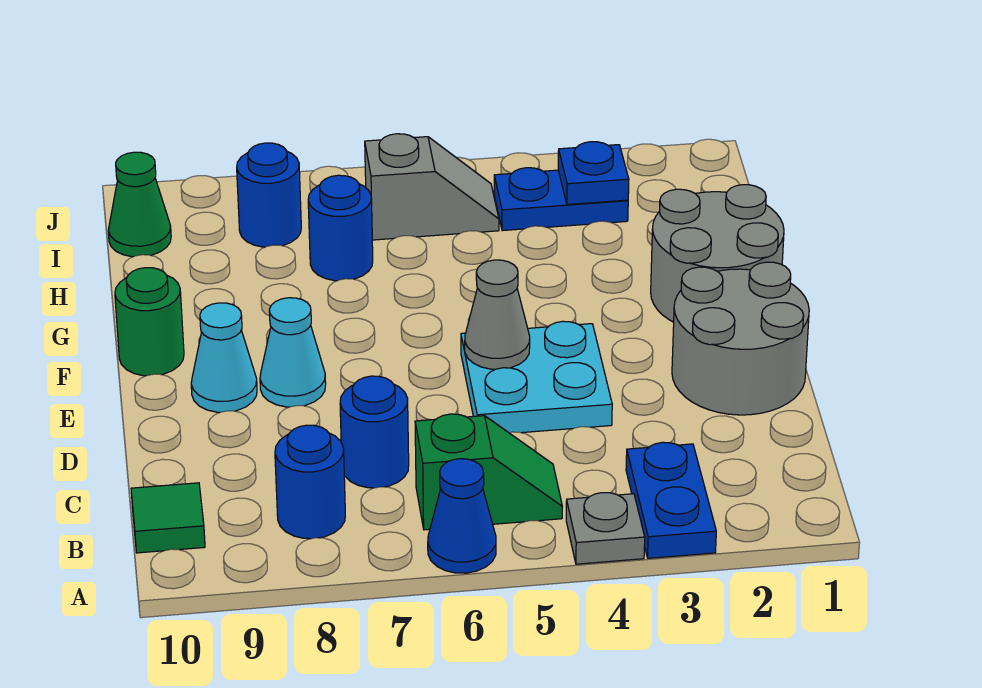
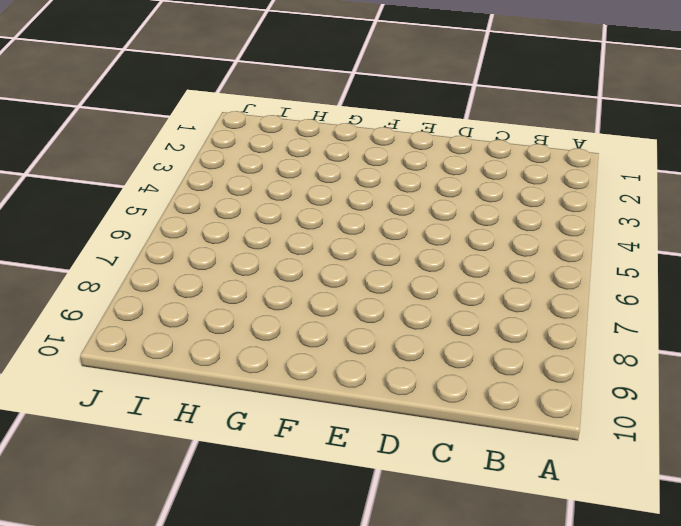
none -> blue 1x2 plate [626,442,716,558]
none -> grey 1x1 plate [566,493,645,564]
none -> blue 1x1 cone [428,459,496,573]

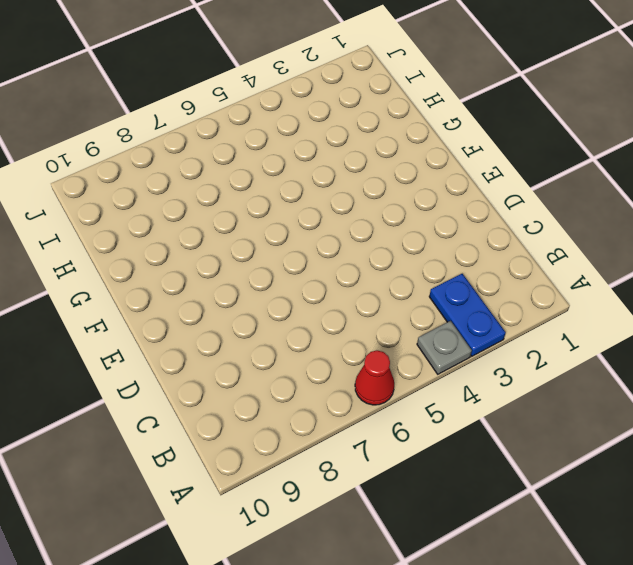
red 1x1 cone [355,350,394,405] -> blue 1x1 cone [428,459,496,573]
none -> green 1x2 slope [415,414,562,530]
none -> blue 1x1 round brick [275,425,345,539]
none -> green 1x1 tile [131,483,205,553]

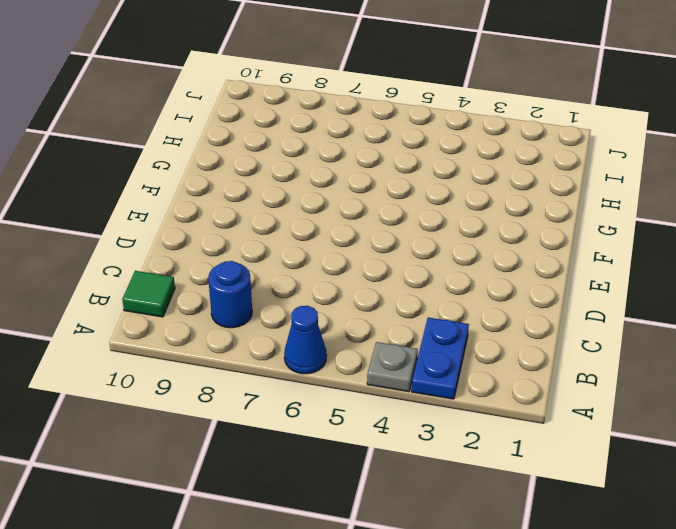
none -> green 1x2 slope [415,414,562,530]
none -> blue 1x1 round brick [340,376,409,488]
none -> grey 2x2 round brick [672,262,809,415]

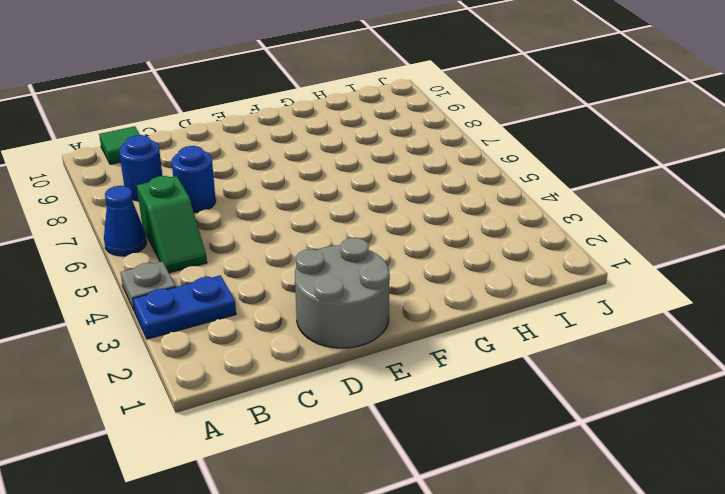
none -> cyan 2x2 plate [461,321,612,433]
none -> cyan 1x1 cone [260,298,326,407]
none -> cyan 1x1 cone [191,303,257,412]

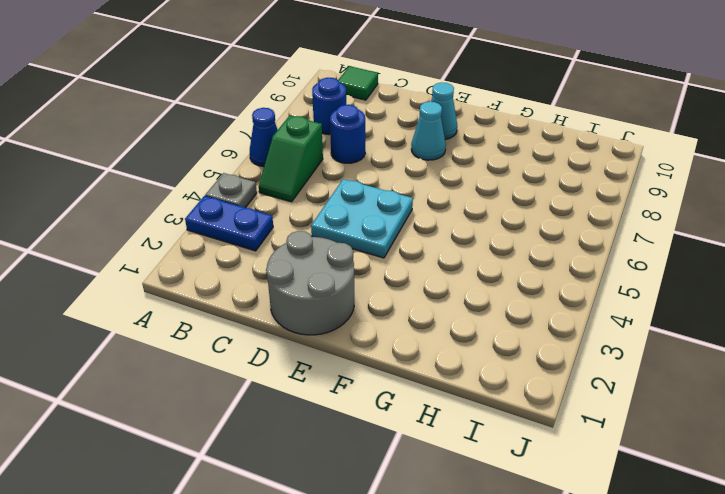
none -> grey 2x2 round brick [651,185,784,322]
none -> green 1x1 round brick [115,268,184,376]
none -> blue 1x1 round brick [308,175,373,281]

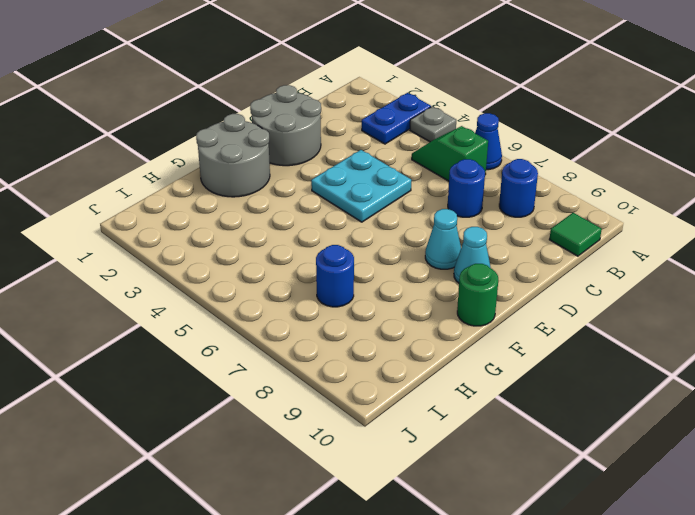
none -> blue 1x2 plate [494,168,628,231]
none -> grey 1x2 slope [365,134,499,240]
none -> blue 1x1 round brick [237,143,301,247]

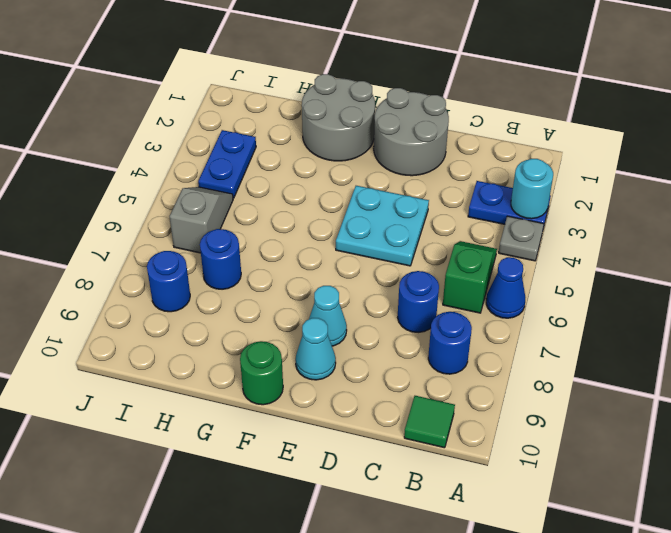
cyan 1x1 round brick [511,159,553,219] -> none
none -> green 1x1 cone [108,152,171,257]
none -> grey 1x1 cone [465,260,530,369]
none -> blue 1x1 plate [558,142,629,205]

